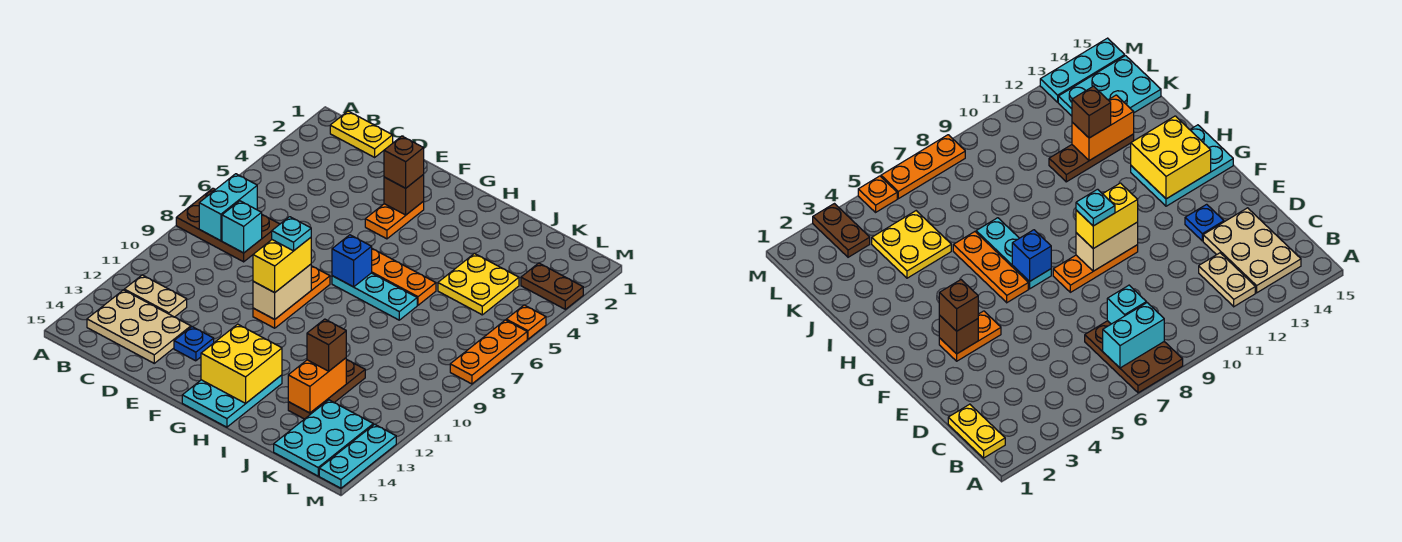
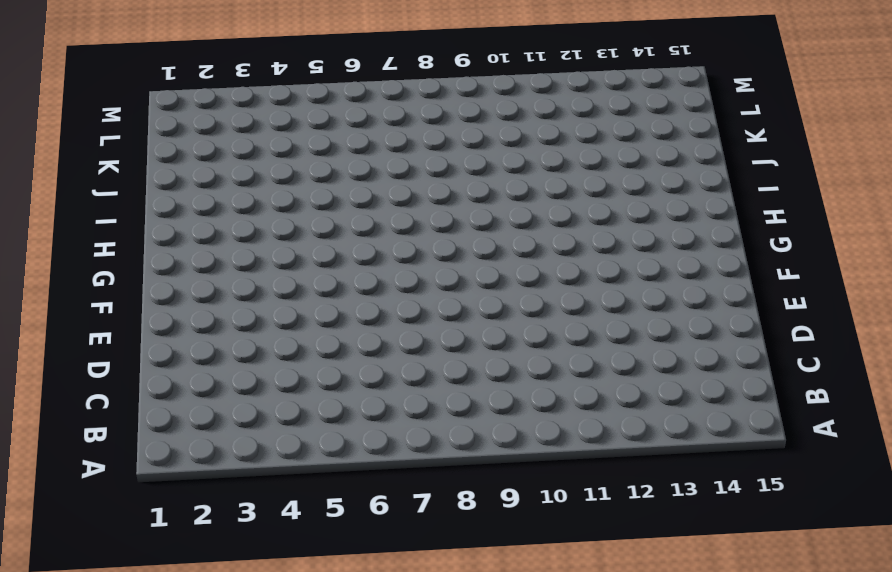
none -> brown 2x3 plate [176,188,280,262]
none -> yellow 1x2 plate [330,111,393,157]
none -> tan 1x2 plate [124,275,187,317]

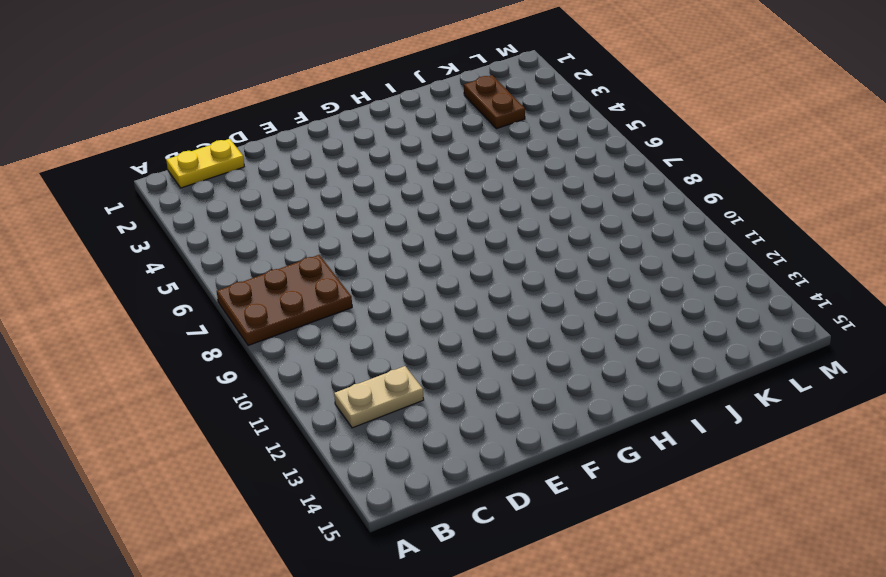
brown 1x2 plate [464,75,525,129] -> brown 1x2 plate turned to [521,263,583,309]
none -> tan 2x3 plate [87,290,191,363]
none -> blue 1x1 plate [174,327,214,361]
none -> orange 1x2 plate [365,202,424,239]

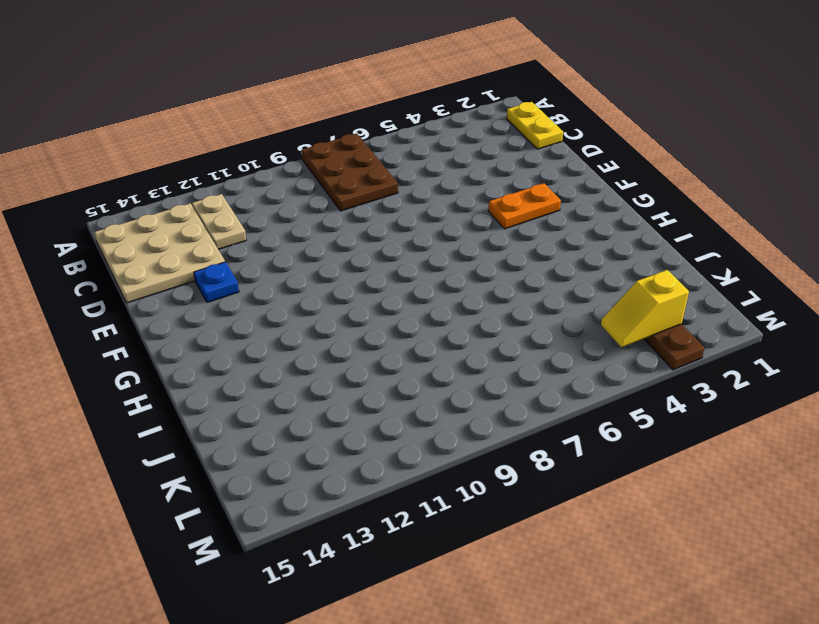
tan 3x3 plate [94,203,225,303] -> tan 2x3 plate [87,290,191,363]
yellow 1x2 slope [601,270,689,347] -> none
none -> orange 1x3 plate [253,266,330,328]
none -> orange 1x3 plate [372,249,436,305]
none -> cyan 1x3 plate [332,273,417,320]

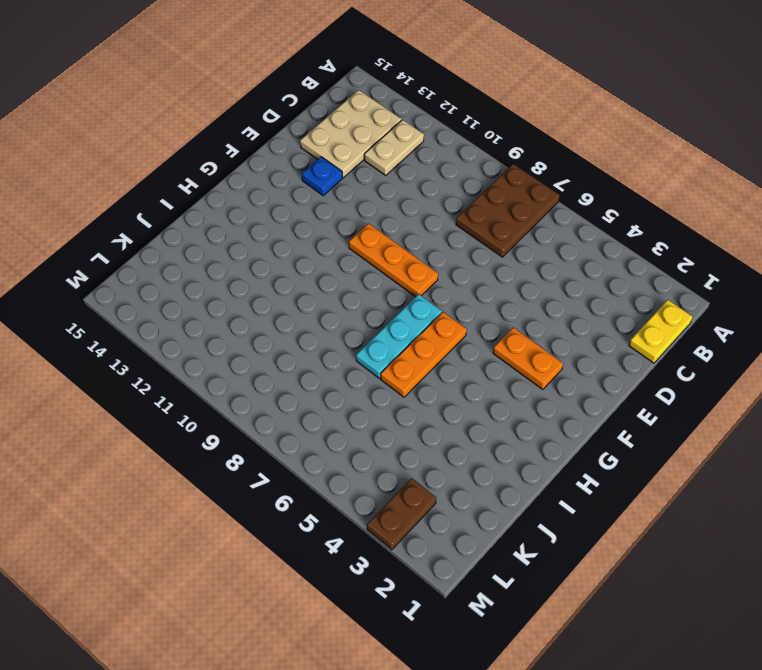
none -> cyan 2x3 plate [182,375,282,427]
none -> yellow 2x2 plate [438,253,519,315]
none -> brown 1x3 plate [288,359,365,419]

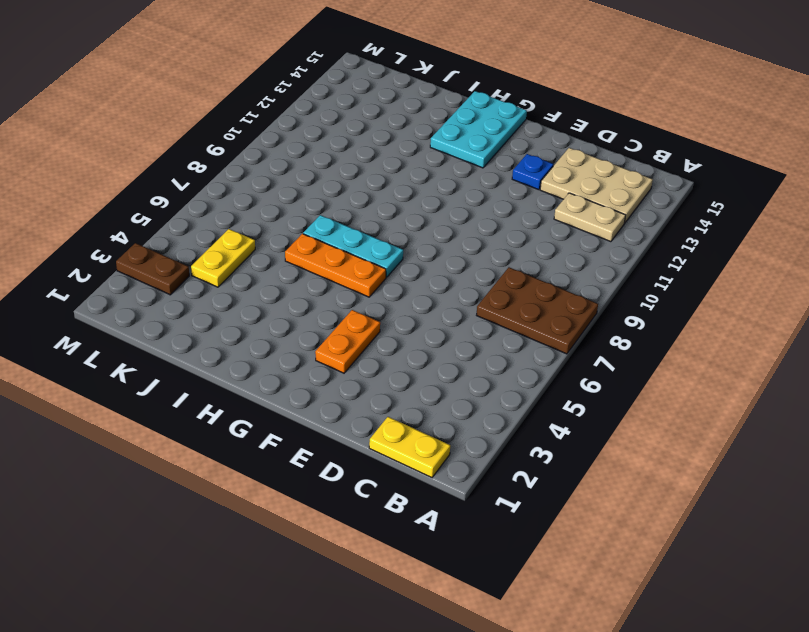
yellow 1x2 plate [191,229,255,287] -> yellow 2x2 plate [438,253,519,315]
none -> orange 1x3 plate [253,266,330,328]
none -> brown 1x3 plate [288,359,365,419]
none -> cyan 2x3 plate [274,400,373,476]

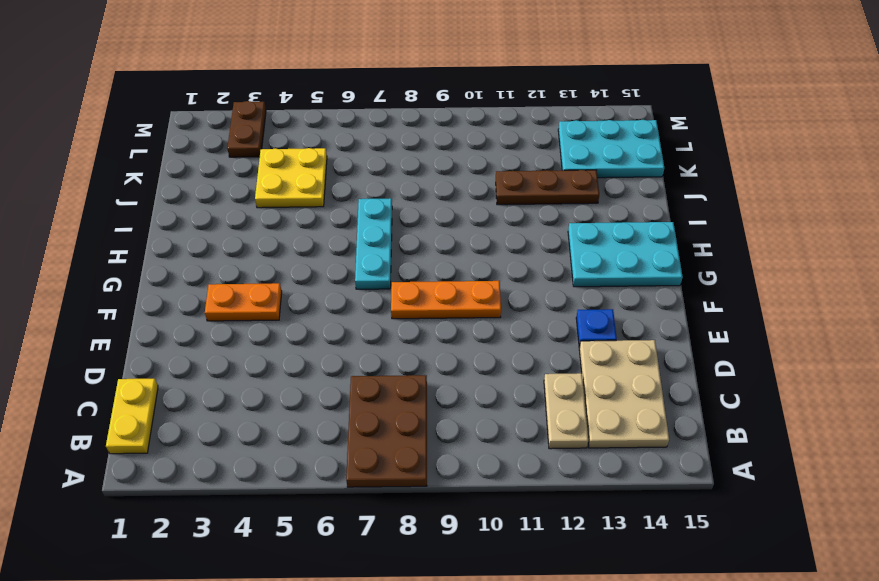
none -> orange 1x3 plate [372,249,436,305]
none -> orange 1x1 plate [506,305,546,339]
none -> orange 1x3 plate [450,320,527,384]

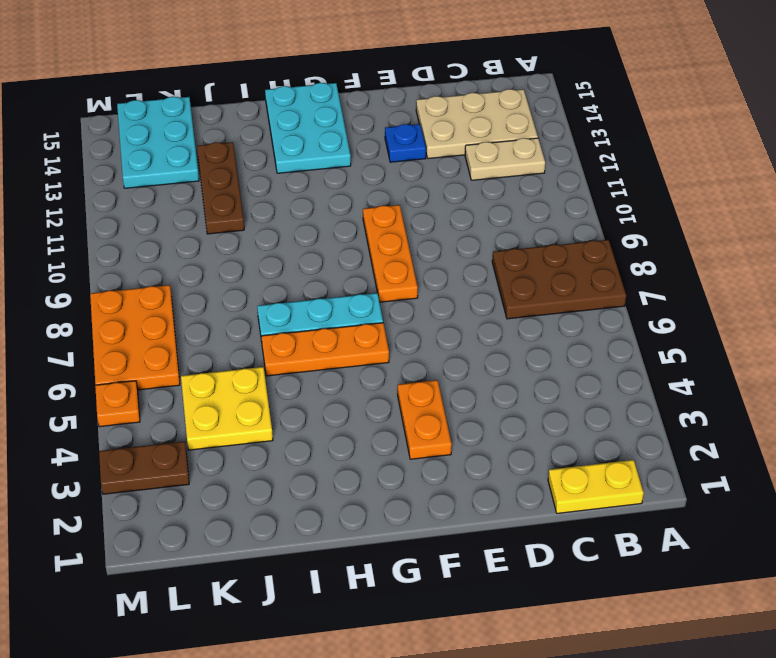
orange 2x3 plate [90,285,180,390] -> orange 1x3 plate [450,320,527,384]
none -> cyan 1x3 plate [319,424,396,488]
none -> cyan 1x2 brick [199,174,257,241]
none -> cyan 1x1 brick [222,201,262,253]

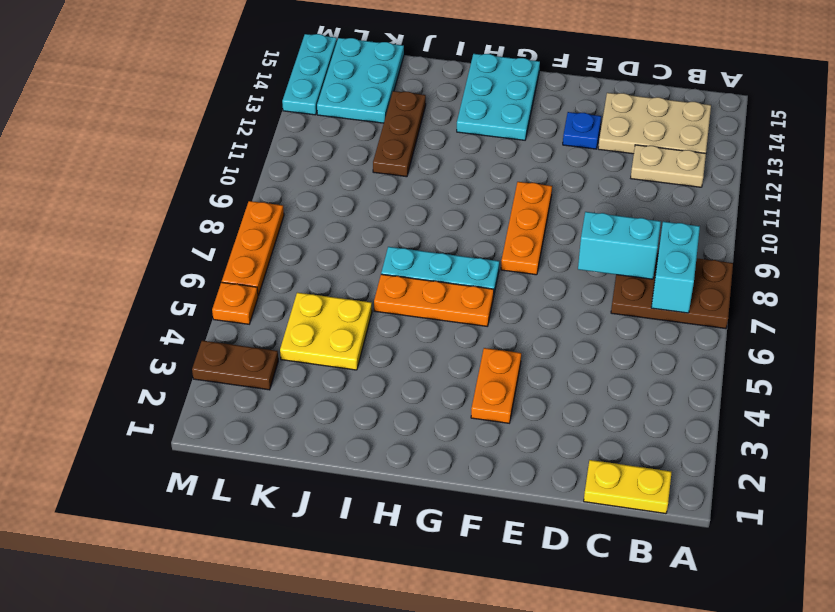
cyan 1x2 brick [578,212,661,279] -> cyan 1x1 brick [222,201,262,253]
none -> brown 1x1 brick [384,175,424,215]
none -> tan 1x2 brick [253,264,311,319]
none -> blue 1x1 brick [332,235,372,287]

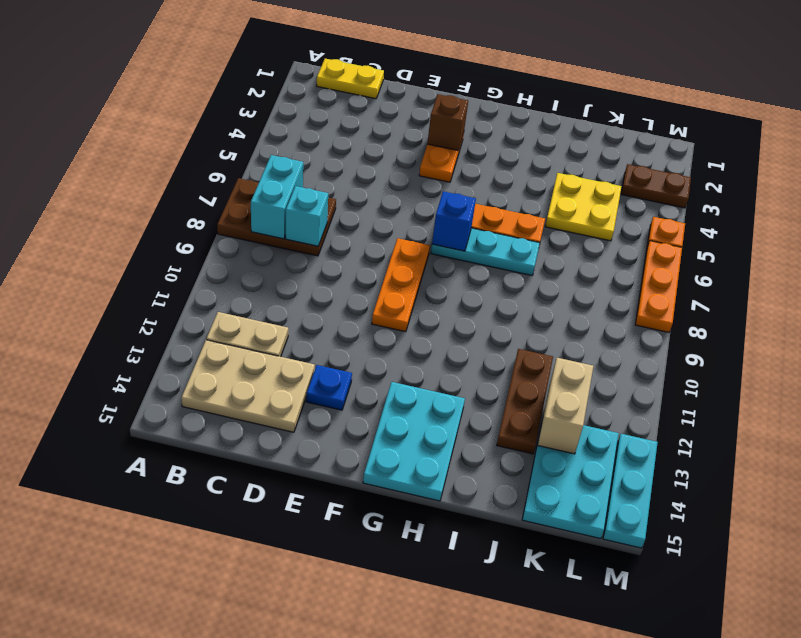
tan 1x2 brick [538,358,593,454] -> tan 1x2 brick moved to [253,264,311,319]
none -> yellow 2x2 brick [201,324,282,403]
none -> orange 1x2 brick [288,358,346,413]
none -> brown 1x1 brick [384,136,424,188]

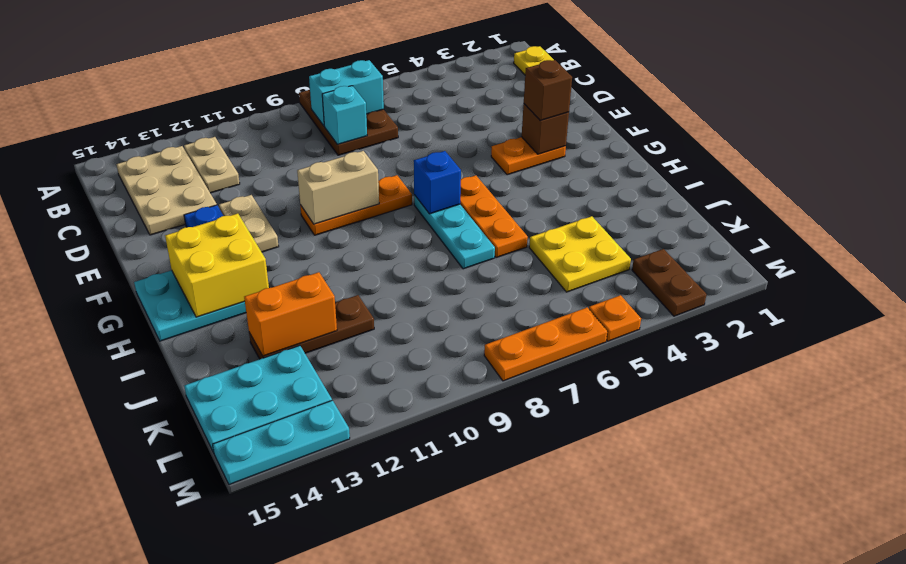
tan 1x2 plate [219,195,279,252] -> none
none -> yellow 1x2 brick [253,238,311,293]
none -> brown 1x1 brick [307,319,346,371]
none -> cyan 1x1 plate [272,217,311,251]

